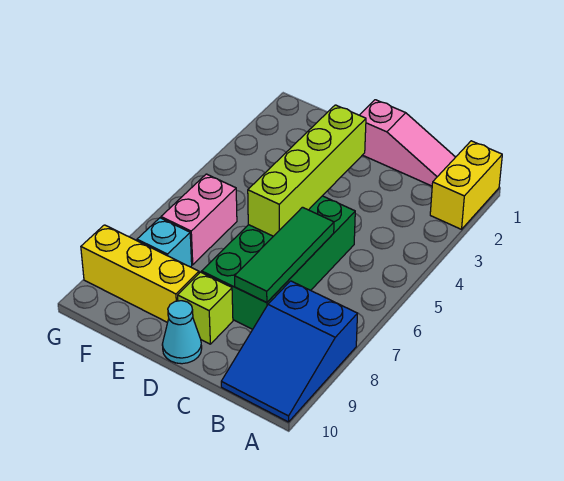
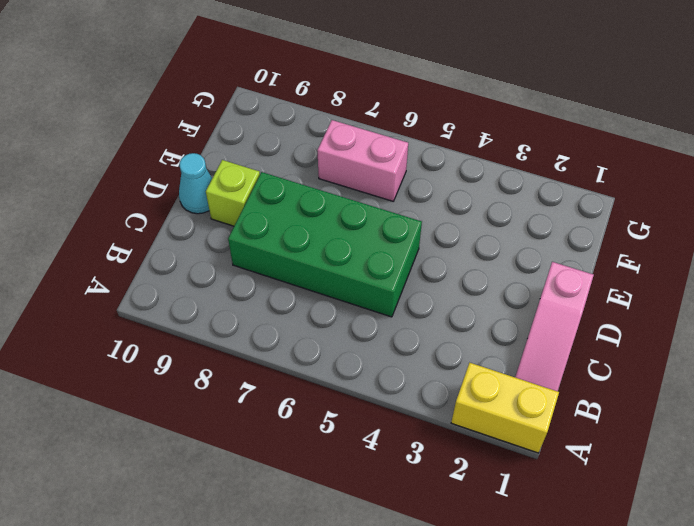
none -> blue 2x3 slope [221,281,358,422]
none -> yellow 1x3 brick [81,225,199,323]

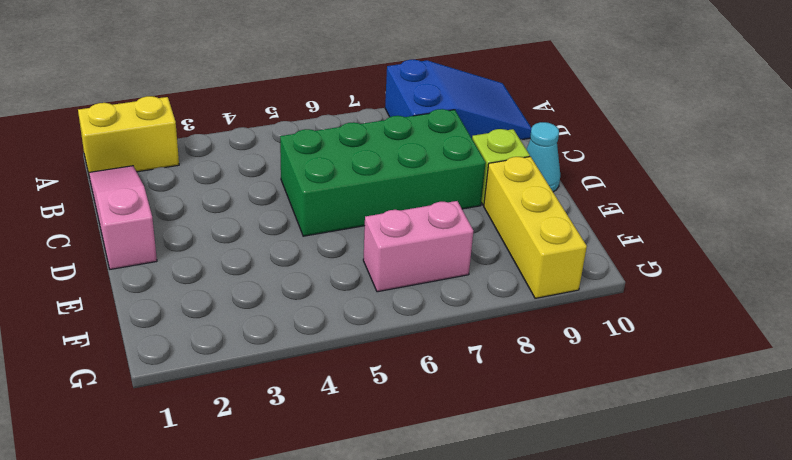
none -> cyan 1x1 brick [137,218,192,267]
none -> green 1x3 tile [235,207,334,303]

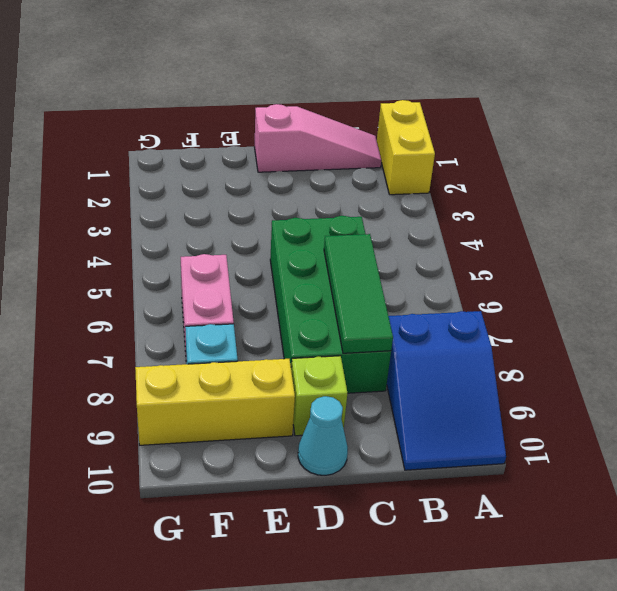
none -> lime 1x4 brick [248,105,366,236]

